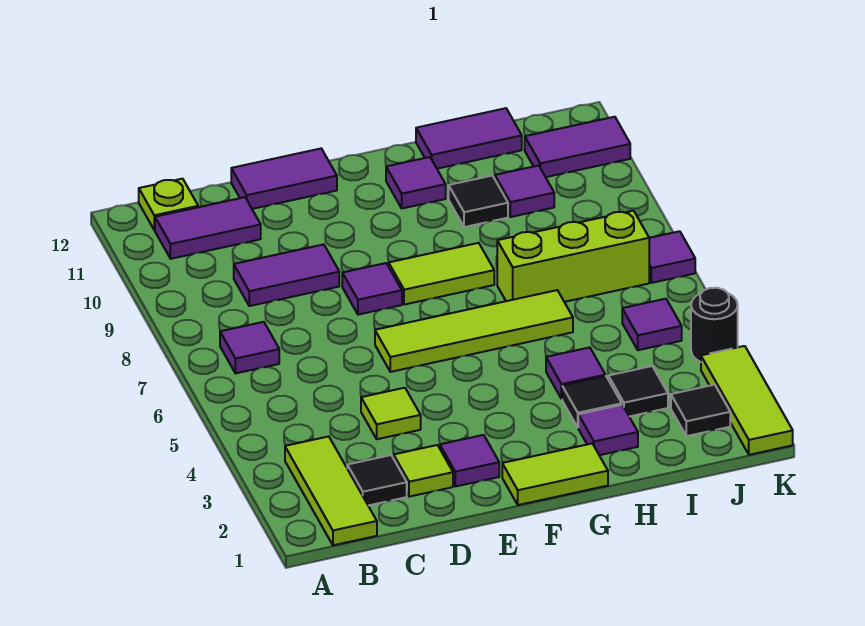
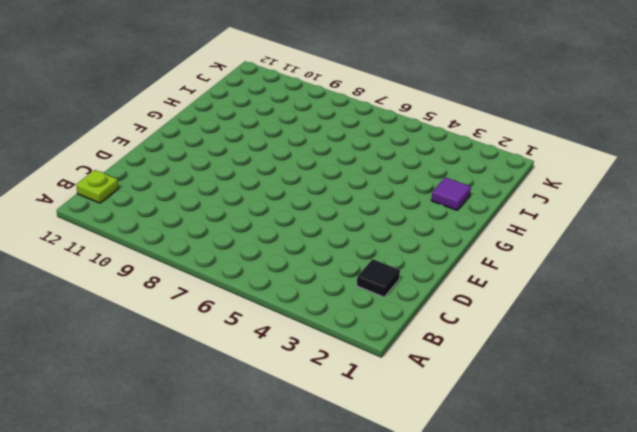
none -> lime 1x3 tile [285,436,377,545]
none -> purple 1x1 tile [220,322,279,373]
none -> purple 1x2 tile [155,197,261,259]

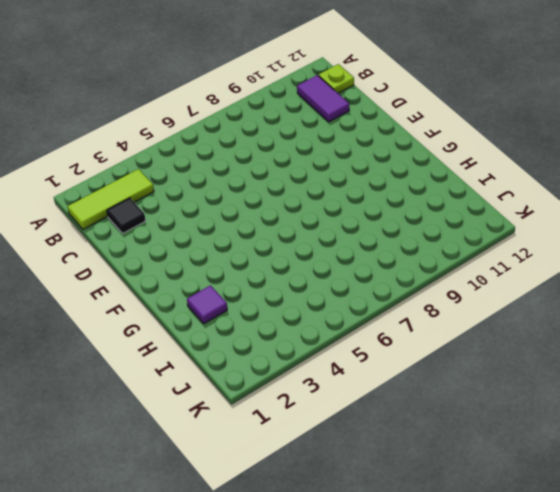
none -> purple 1x1 tile [220,322,279,373]
none -> purple 1x2 tile [234,244,339,306]
none -> lime 1x1 tile [394,445,453,497]

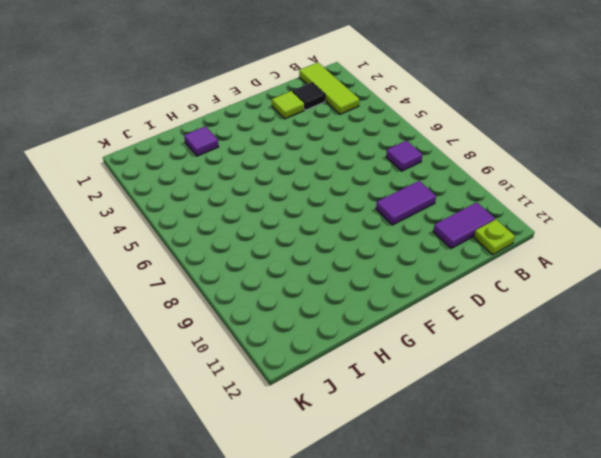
none -> lime 1x1 tile [361,388,421,439]
none -> purple 1x2 tile [231,149,337,209]
none -> purple 1x1 tile [440,435,499,487]

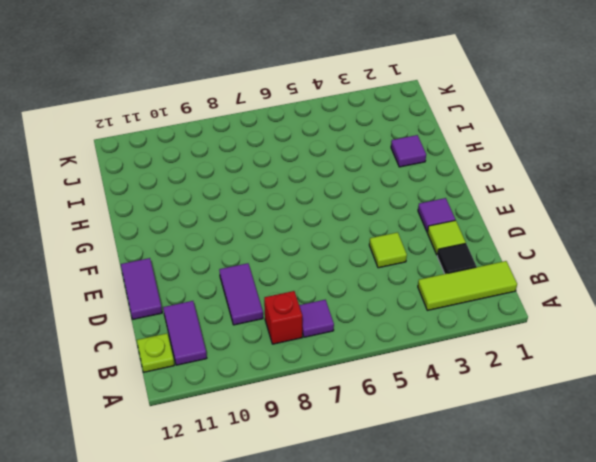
red 1x1 brick [264,291,302,344] -> none
none -> lime 1x4 tile [375,290,573,372]
none -> purple 1x1 tile [342,263,402,315]
none -> lime 1x2 tile [502,444,608,505]

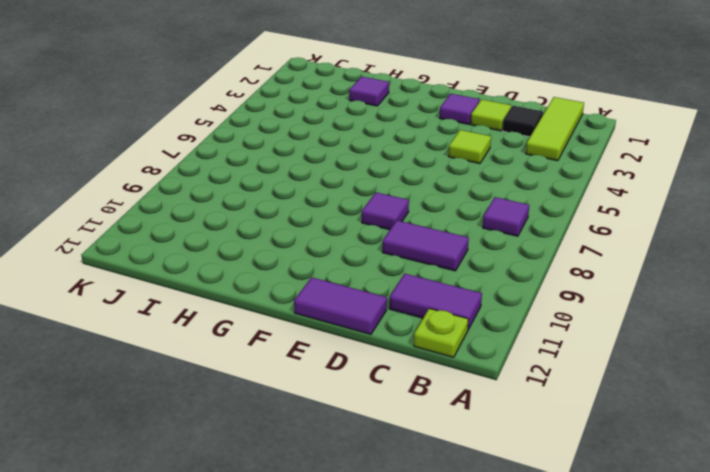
none -> lime 1x4 tile [375,290,573,372]
none -> lime 1x2 tile [502,444,608,505]
none -> lime 1x2 tile [389,243,494,305]

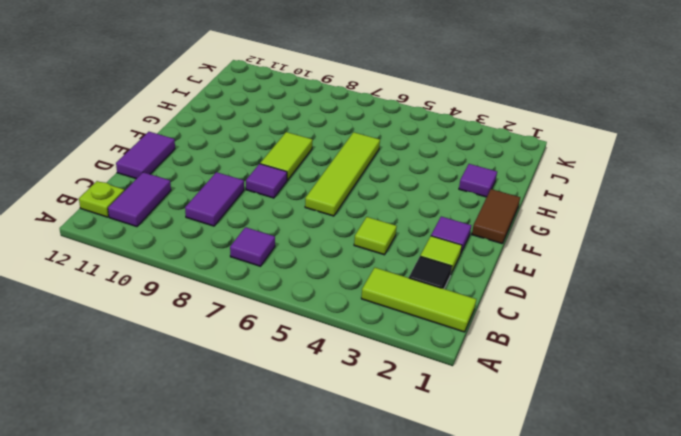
brown 1x2 tile [472,189,520,244] -> lime 1x2 tile [502,444,608,505]
none -> purple 1x1 tile [386,157,446,208]
none -> black 1x1 tile [562,376,622,427]
none -> purple 1x1 tile [546,347,605,399]

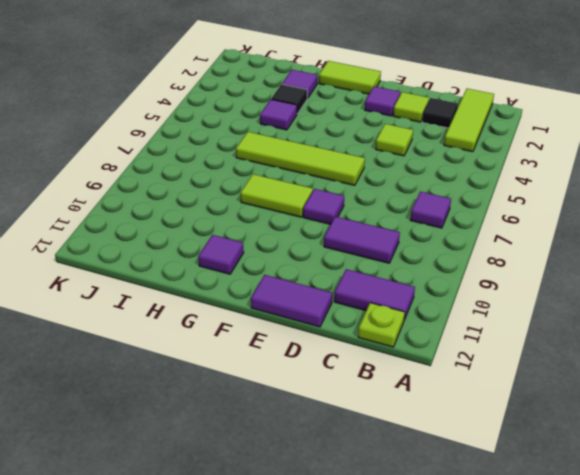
none -> lime 1x3 brick [497,211,649,302]
none -> black 1x1 tile [449,176,508,227]
none -> purple 1x2 tile [416,108,522,169]

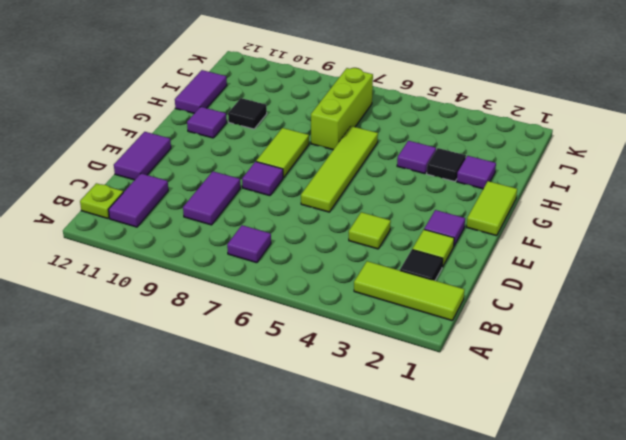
none -> black 1x1 tile [608,366,668,417]
none -> purple 1x1 tile [495,165,554,217]
none -> black 1x1 tile [671,385,730,436]

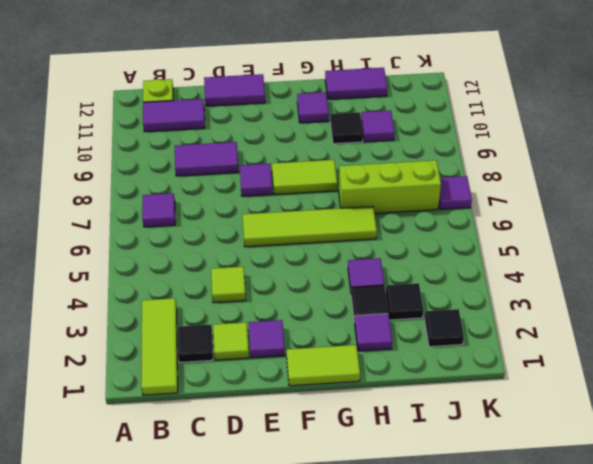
none -> purple 1x1 tile [622,299,682,350]
none -> purple 1x2 tile [525,117,630,177]
none -> lime 1x3 tile [701,346,793,455]

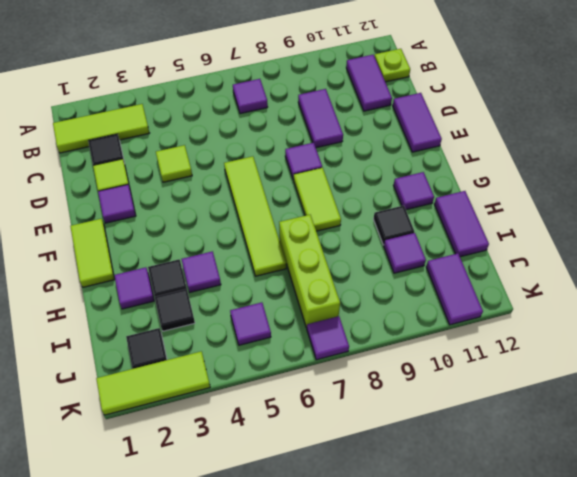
none -> black 1x1 round brick [691,288,738,362]

